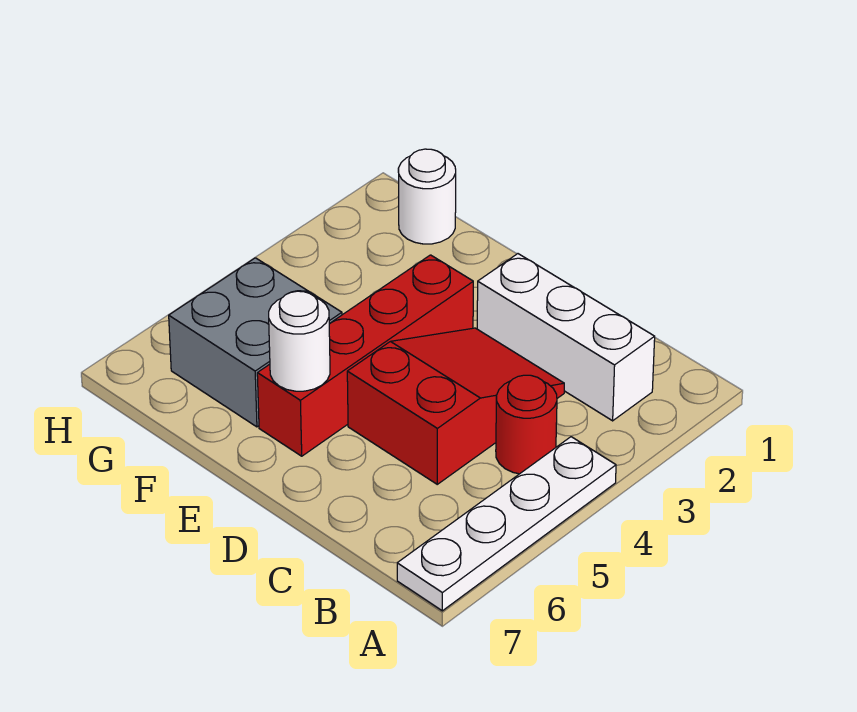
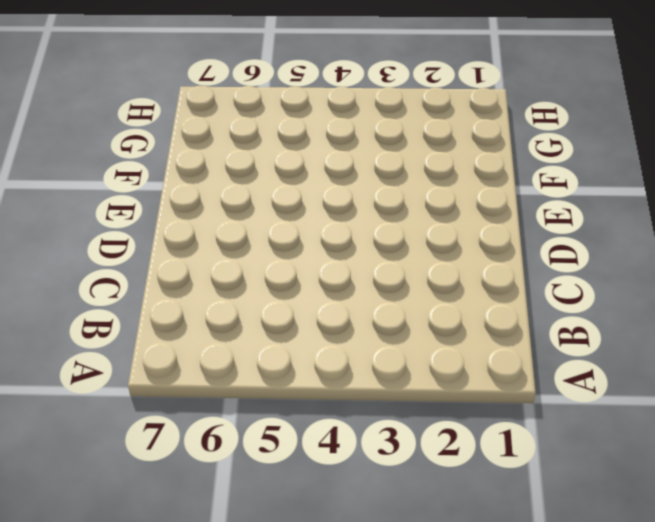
none -> white 1x4 plate [397,437,616,611]
none -> white 1x3 brick [477,254,655,421]

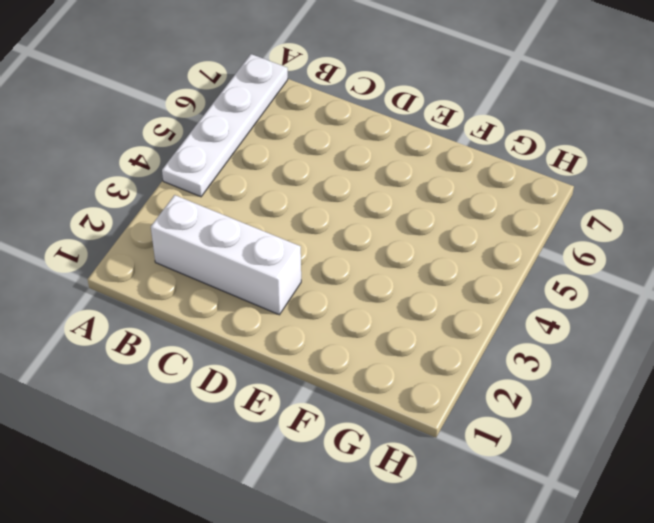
none -> red 1x1 round brick [496,375,557,474]
none -> red 2x3 slope [347,328,564,484]

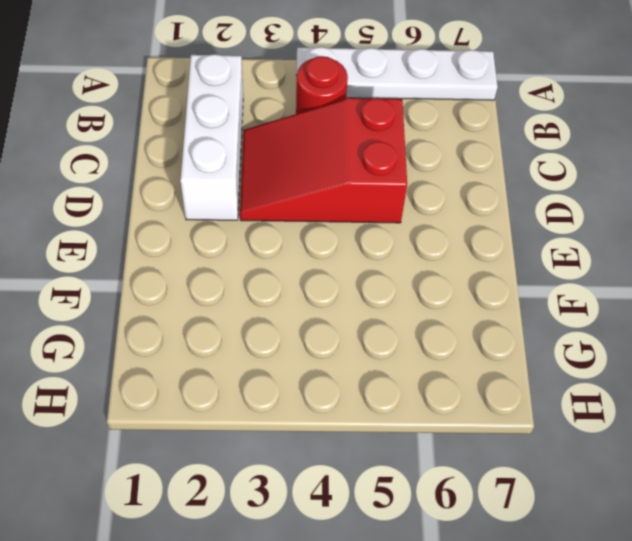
none -> red 1x4 brick [257,255,473,456]
none -> grey 2x2 brick [169,258,342,427]

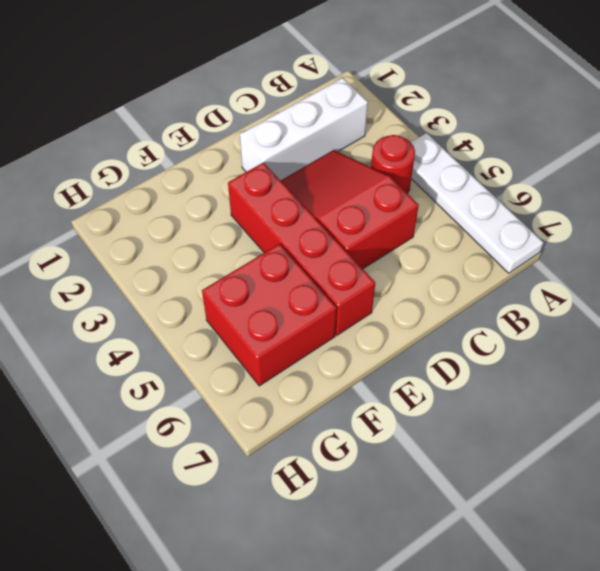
red 2x2 brick [202,244,337,386] -> grey 2x2 brick [169,258,342,427]
none -> white 1x1 round brick [398,149,456,244]
none -> white 1x1 round brick [269,291,330,391]

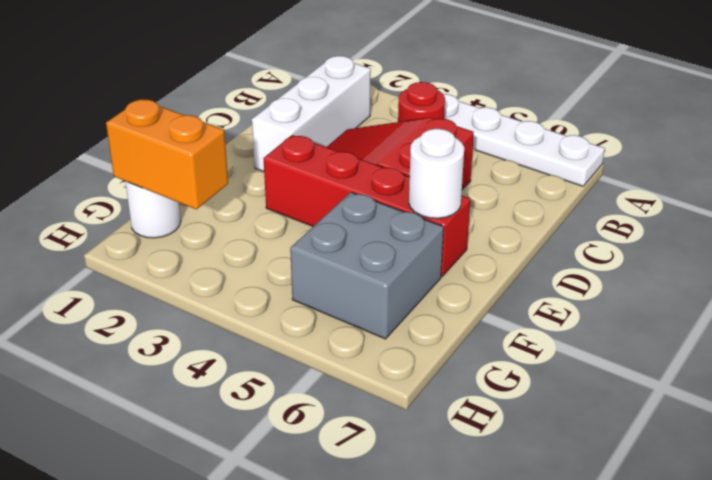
orange 1x2 brick [106,99,228,209] -> none

